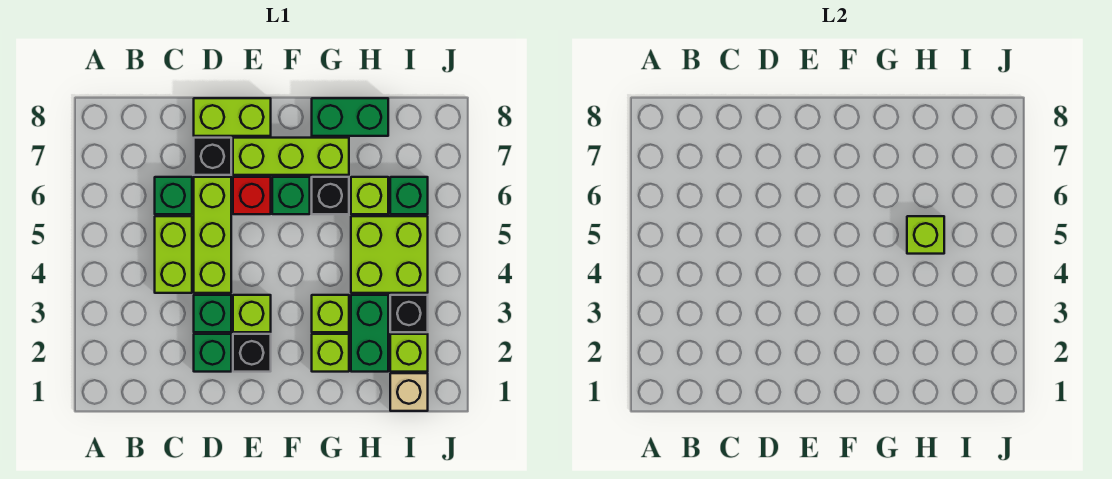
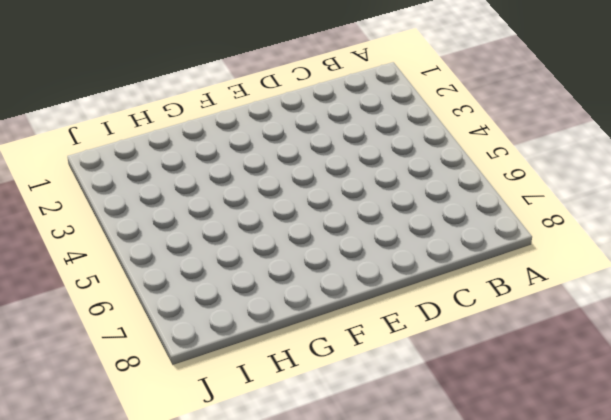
none -> lime 1x2 brick [155,216,192,293]
none -> green 1x1 brick [155,177,192,214]
none -> green 1x1 brick [194,334,231,372]

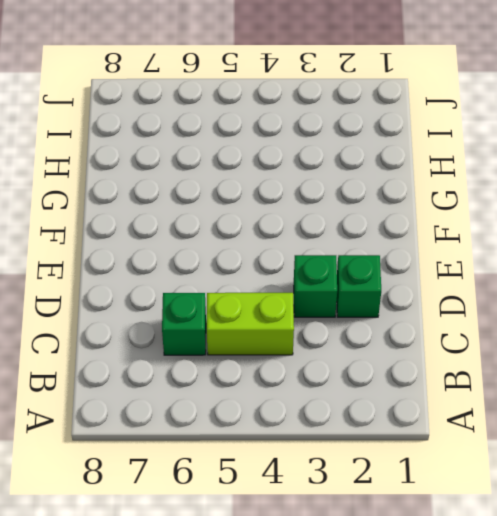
none -> lime 1x3 brick [194,177,231,293]
none -> black 1x1 brick [194,138,231,175]
none -> lime 1x2 brick [194,98,271,136]

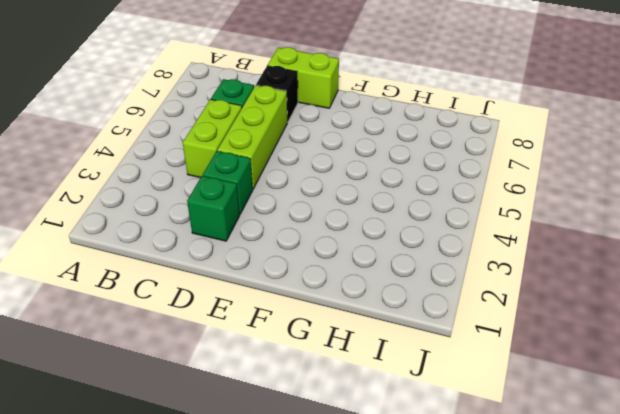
none -> black 1x1 brick [233,334,271,372]
none -> lime 1x1 brick [233,295,271,332]
none -> red 1x1 brick [233,177,271,214]

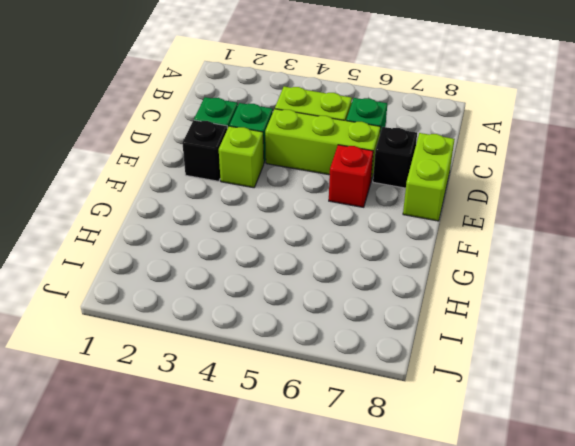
none -> lime 1x3 brick [233,138,349,175]
none -> green 1x1 brick [272,177,310,214]
none -> lime 1x1 brick [312,334,349,372]

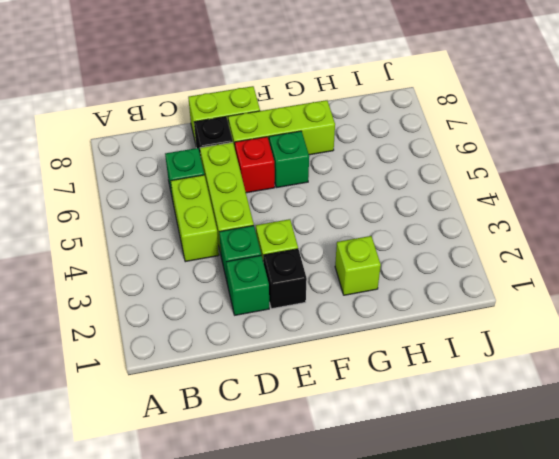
none -> lime 1x1 brick [312,295,349,332]
none -> black 1x1 brick [312,177,349,214]
none -> green 1x2 brick [312,98,388,136]

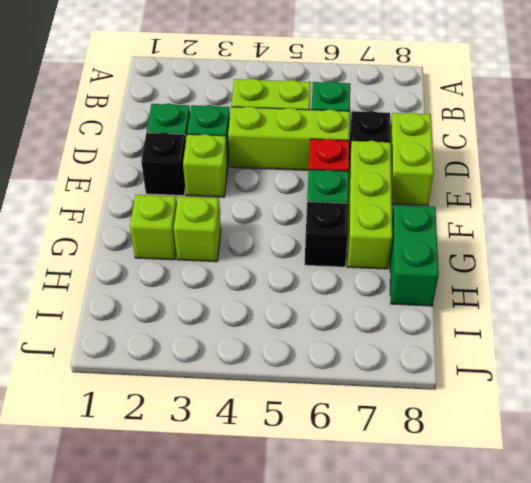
none -> green 1x2 brick [351,295,388,372]
none -> lime 2x2 brick [351,216,428,293]
none -> lime 1x1 brick [351,177,388,214]

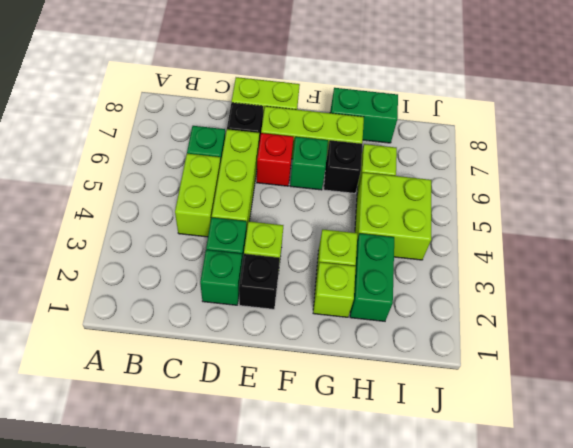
none -> tan 1x1 brick [390,373,428,411]
none -> lime 1x1 brick [390,334,428,372]
none -> black 1x1 brick [390,295,428,332]

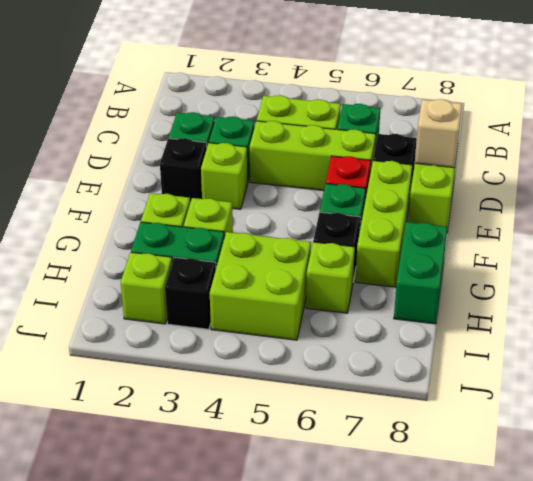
tan 1x1 brick [415,99,462,168] -> tan 1x1 brick moved to [390,373,428,411]
none -> green 1x1 brick [390,177,428,214]
none -> lime 1x1 brick [907,216,944,254]

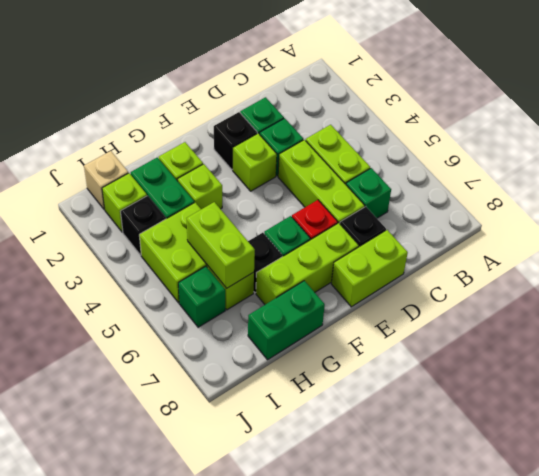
lime 1x2 brick [186,202,255,288] -> lime 1x1 brick [907,216,944,254]

